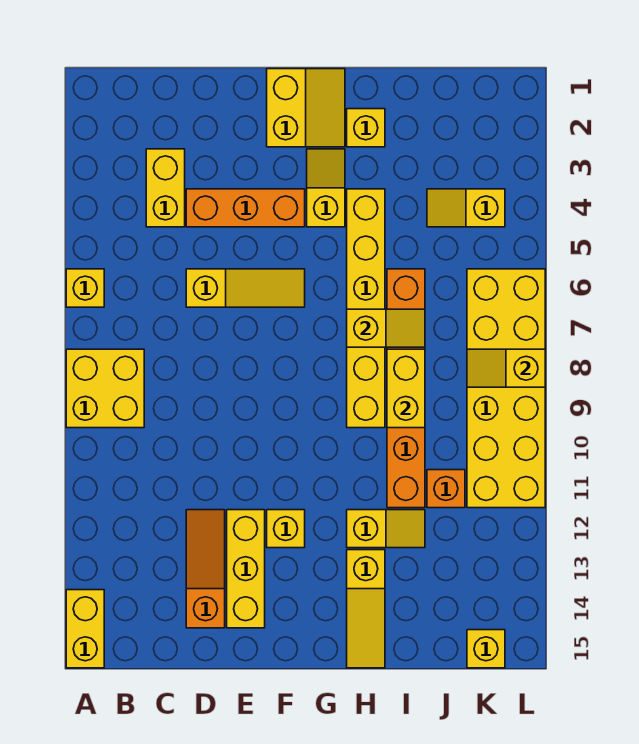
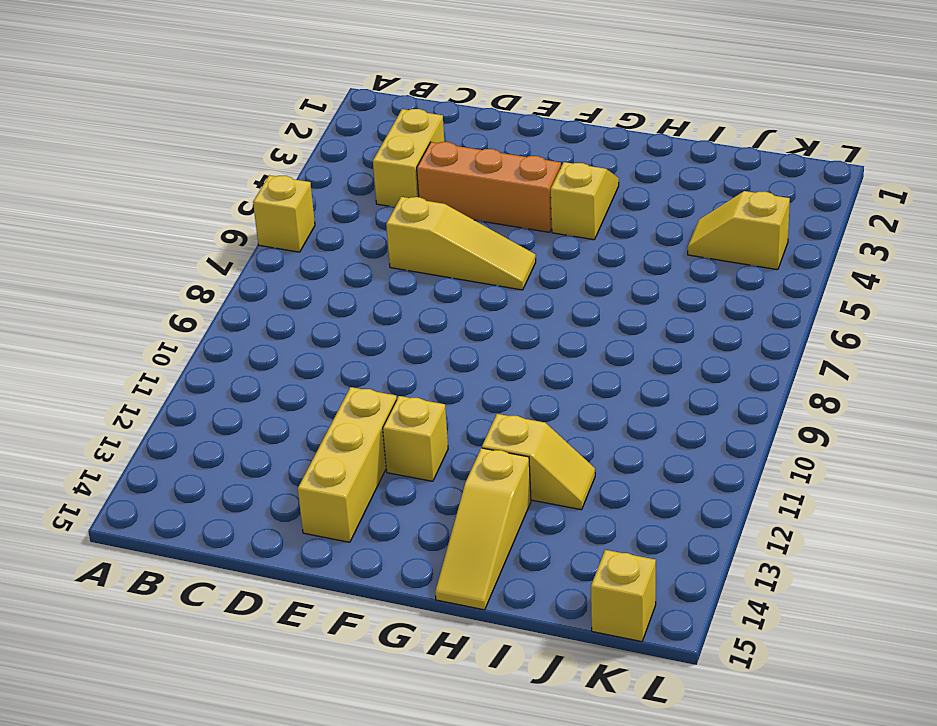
none -> yellow 2x2 brick [66,349,144,428]
none -> yellow 1x2 brick [66,590,104,668]
none -> orange 1x3 slope [186,510,225,628]

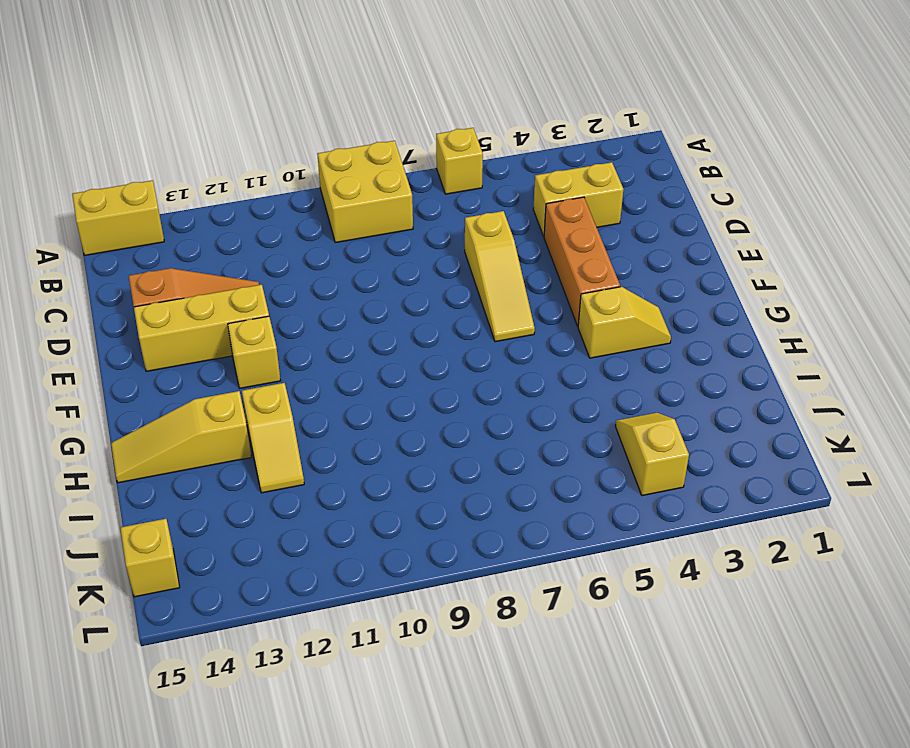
none -> yellow 2x2 slope [267,69,345,147]
none -> yellow 1x1 brick [347,109,385,147]
none -> yellow 1x6 brick [347,189,385,428]

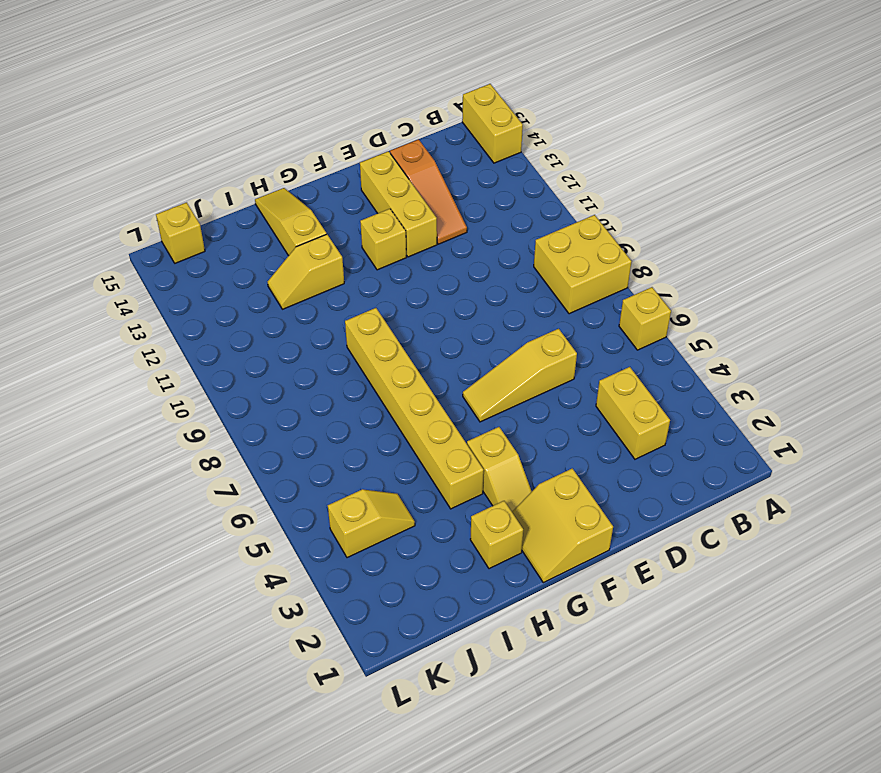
none -> orange 1x3 brick [186,189,305,227]
none -> orange 1x6 brick [387,269,425,508]
none -> orange 1x1 brick [427,470,465,508]

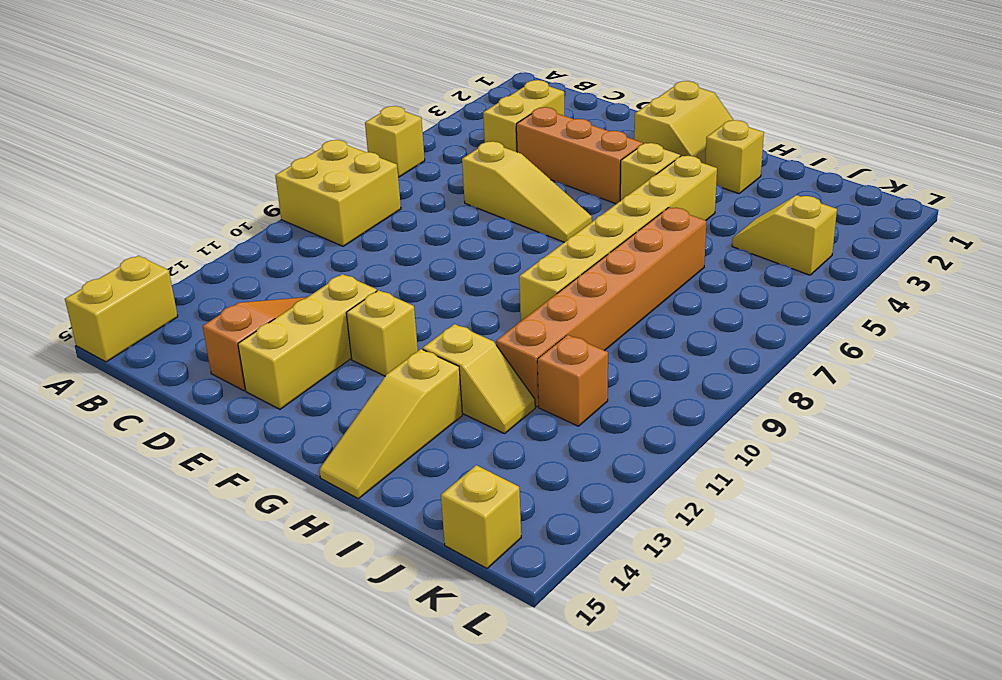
none -> yellow 2x6 brick [467,269,545,508]
none -> yellow 1x2 slope [347,309,425,347]
none -> yellow 1x2 brick [387,349,425,428]

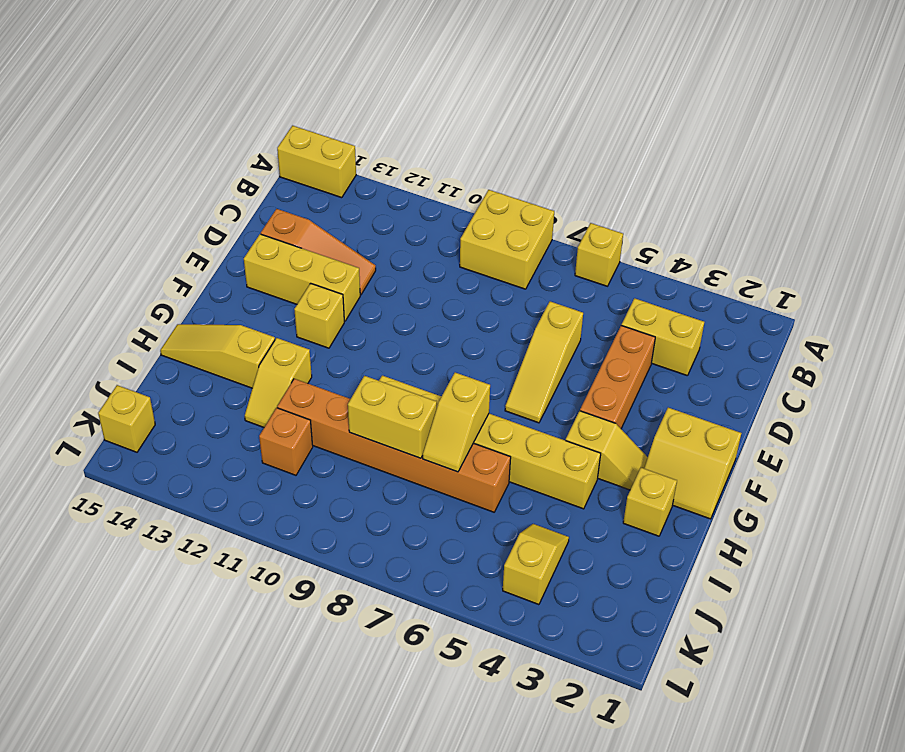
none -> yellow 2x6 brick [467,269,545,508]
none -> yellow 1x2 slope [467,349,545,387]

